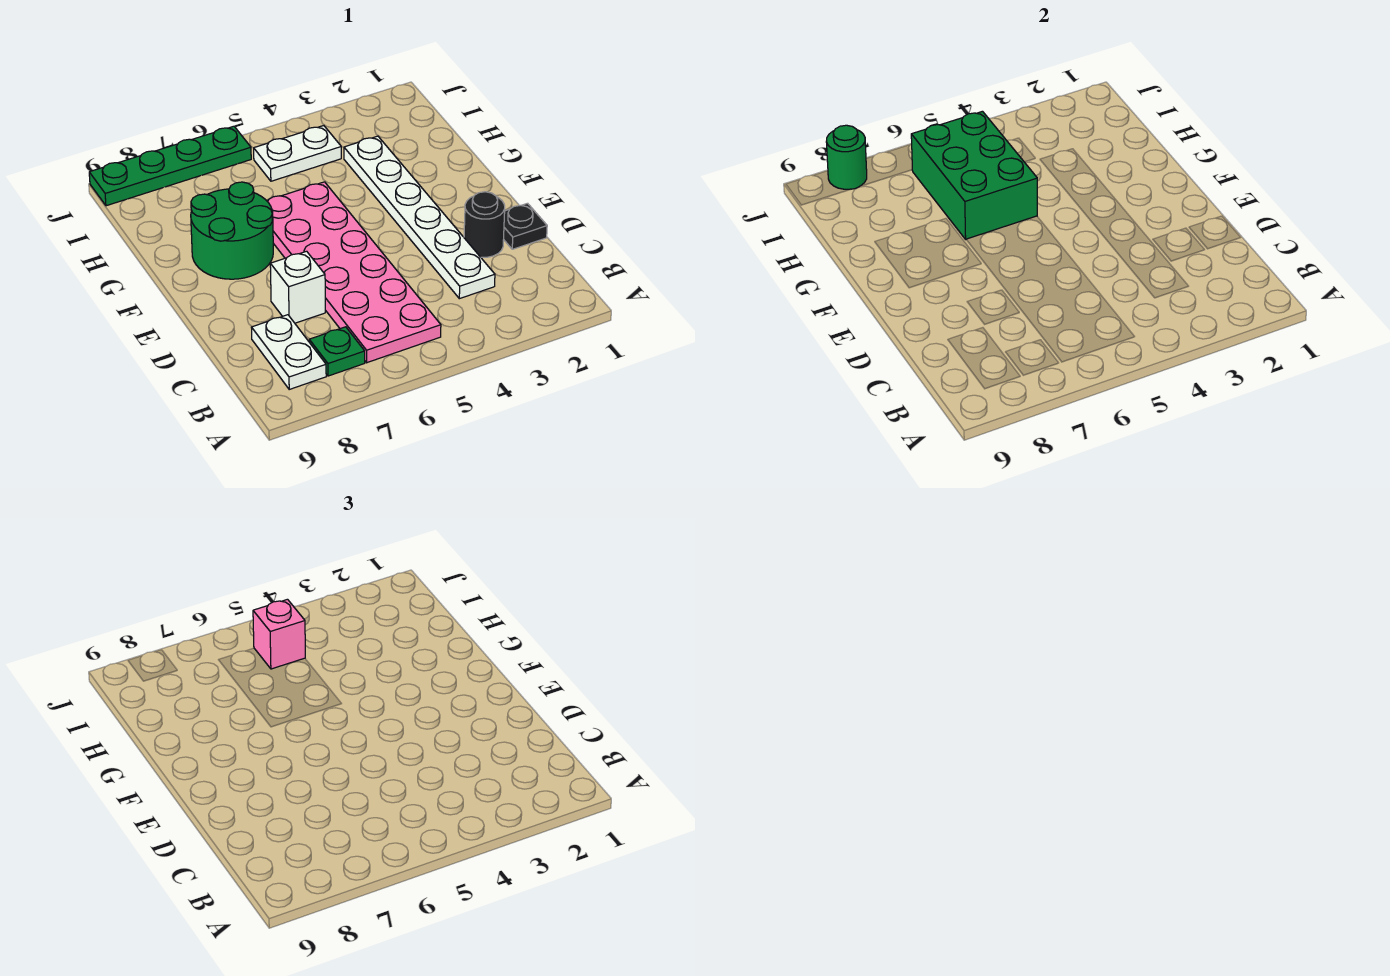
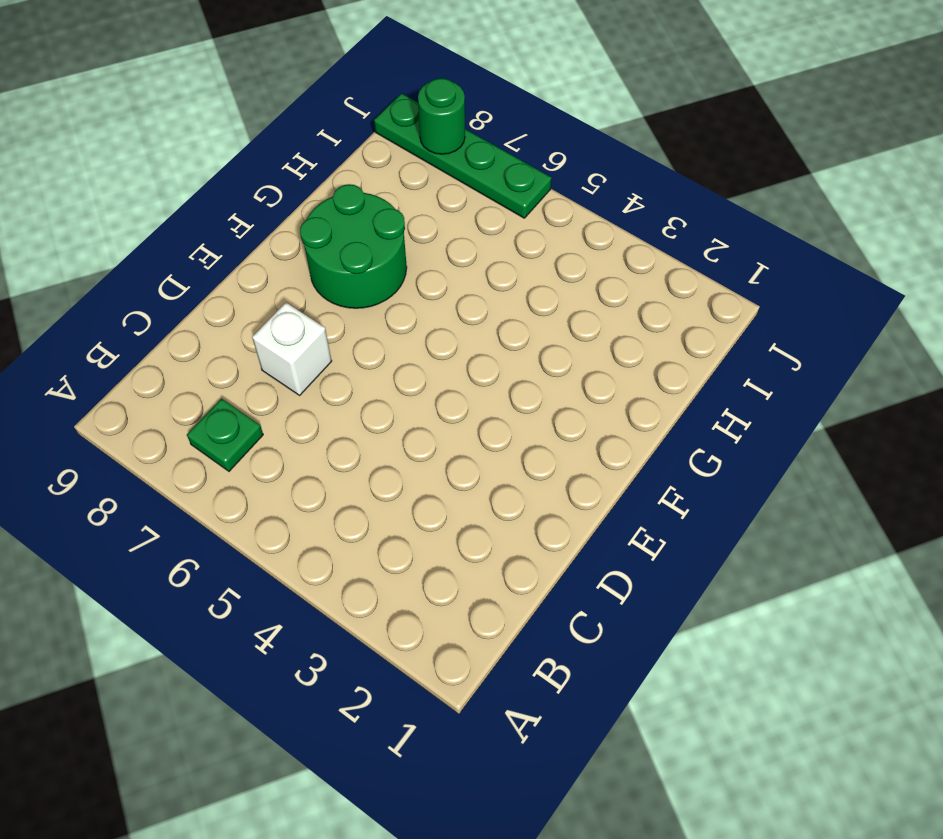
none -> pink 2x6 plate [267,182,441,363]
none -> white 1x2 plate [251,315,326,389]
none -> white 1x6 plate [344,136,495,299]

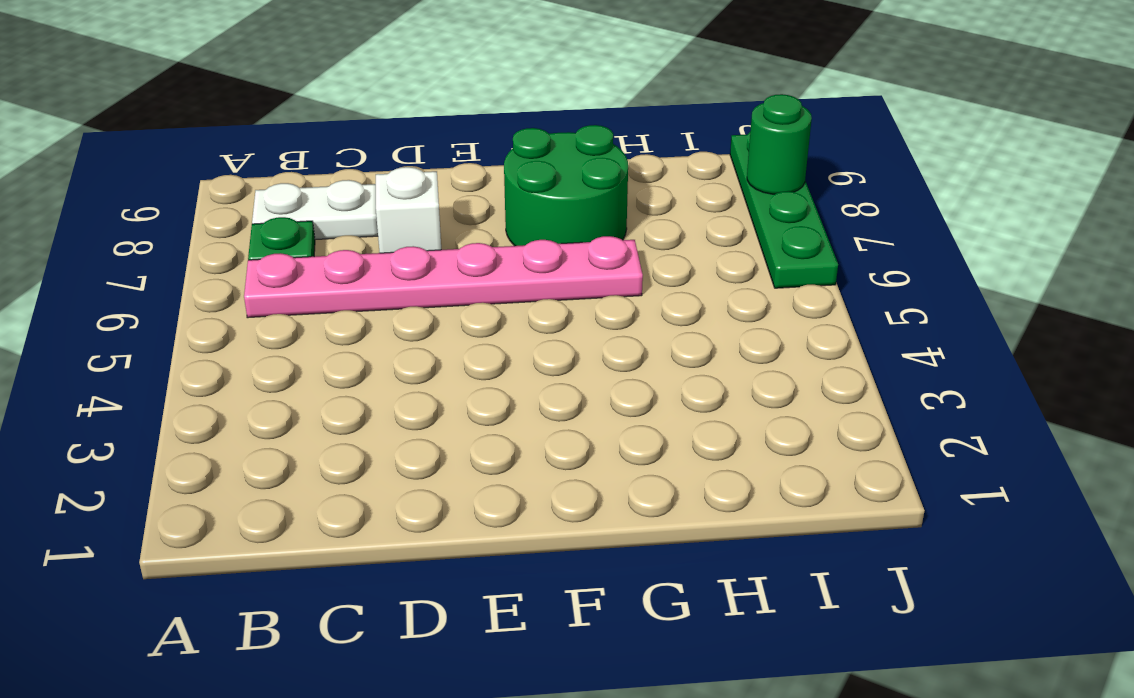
pink 1x6 plate [244,236,643,318] -> pink 2x6 plate [267,182,441,363]
none -> white 1x6 plate [344,136,495,299]
none -> black 1x1 plate [504,203,547,249]
none -> black 1x1 round brick [464,192,505,257]

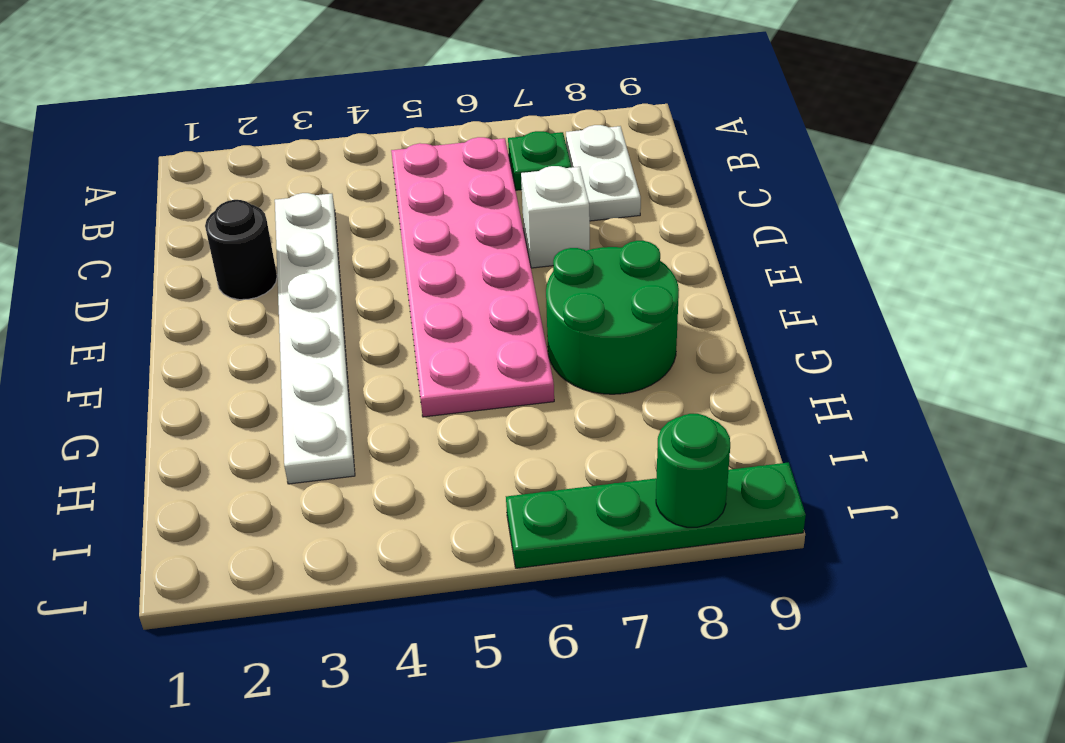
none -> black 1x1 plate [504,203,547,249]
none -> white 1x2 plate [254,126,341,181]
none -> green 2x3 brick [911,111,1037,239]

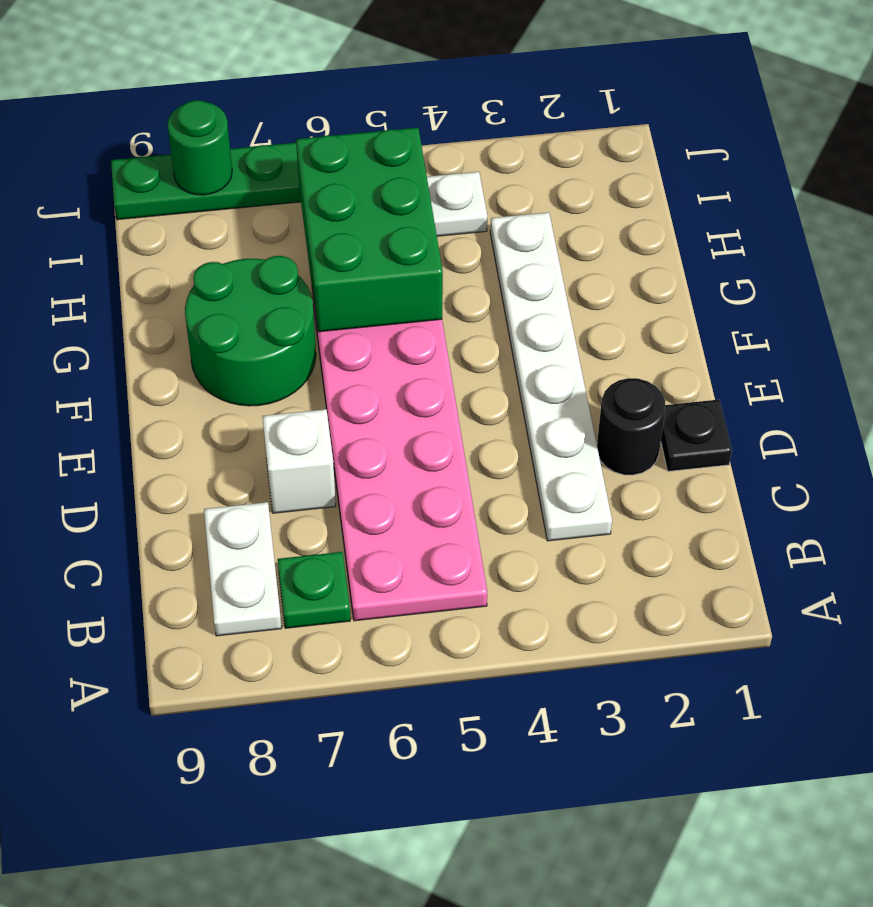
none -> pink 1x1 brick [253,599,305,669]

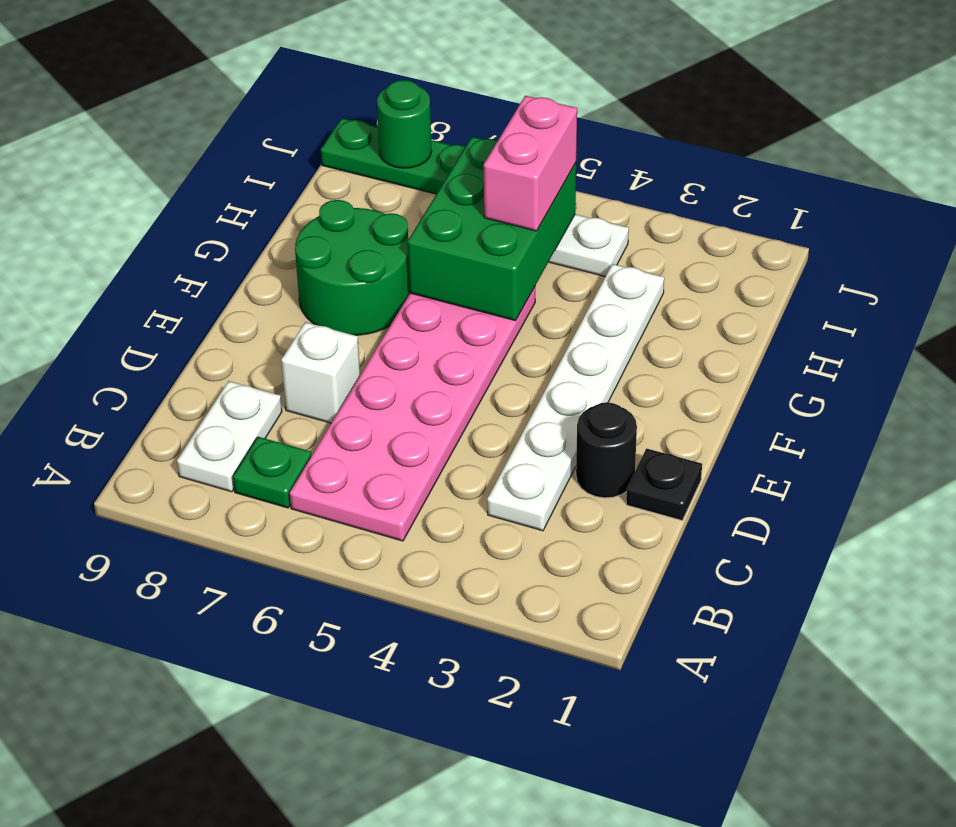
pink 1x2 brick [484,96,577,231] -> pink 1x1 brick [253,599,305,669]

